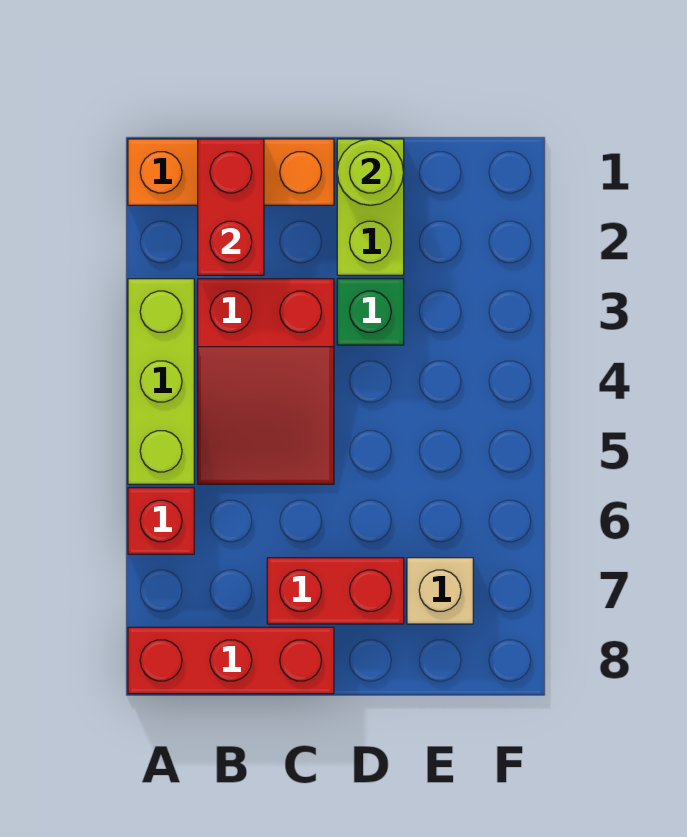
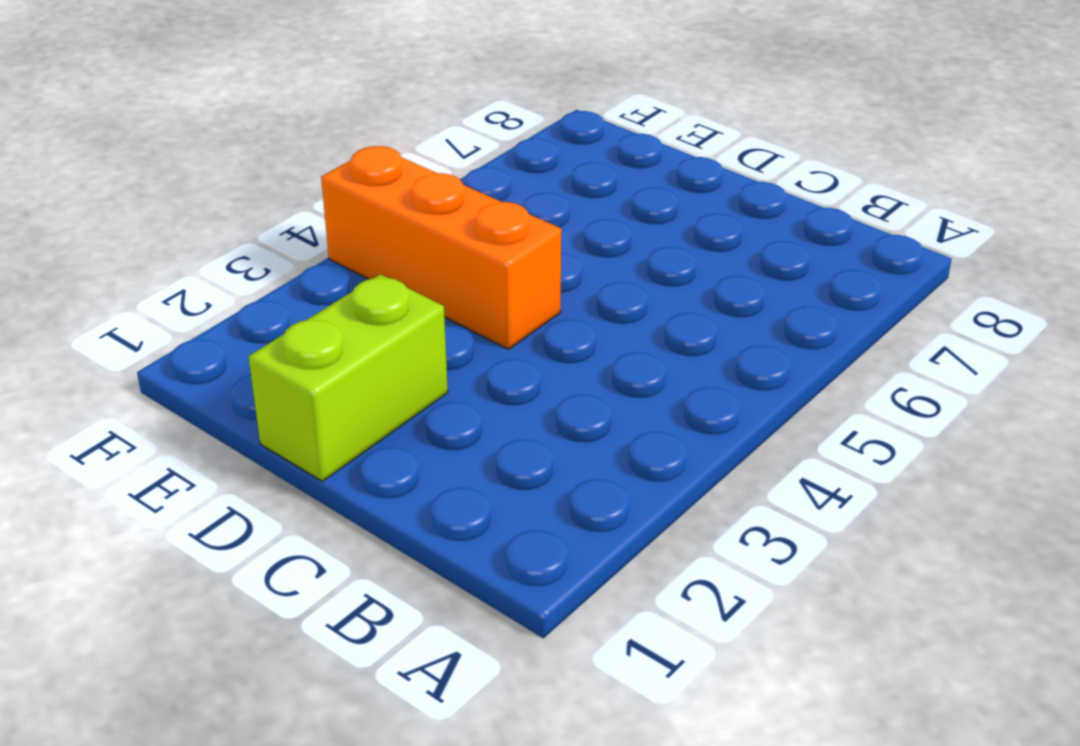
orange 1x3 brick [321,146,561,349] -> orange 1x3 brick moved to [128,139,334,205]
none -> lime 1x3 brick [128,279,194,484]
none -> red 1x1 brick [128,488,194,554]

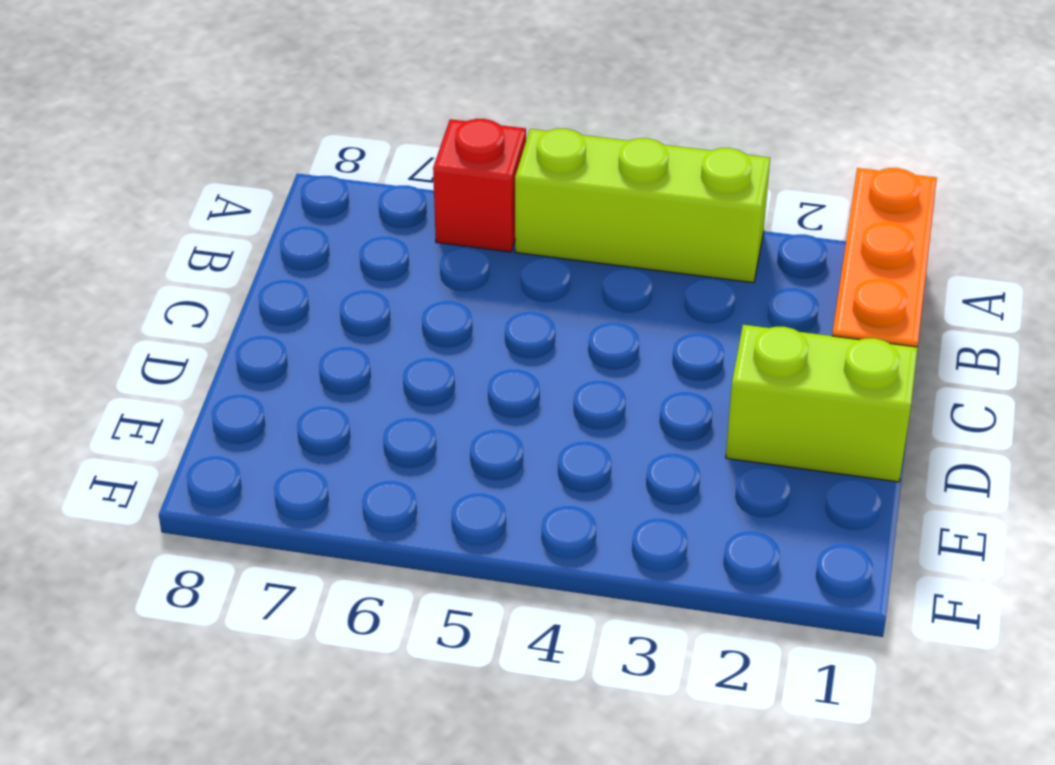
none -> red 1x3 brick [128,627,334,694]
none -> red 2x3 slope [198,279,334,484]

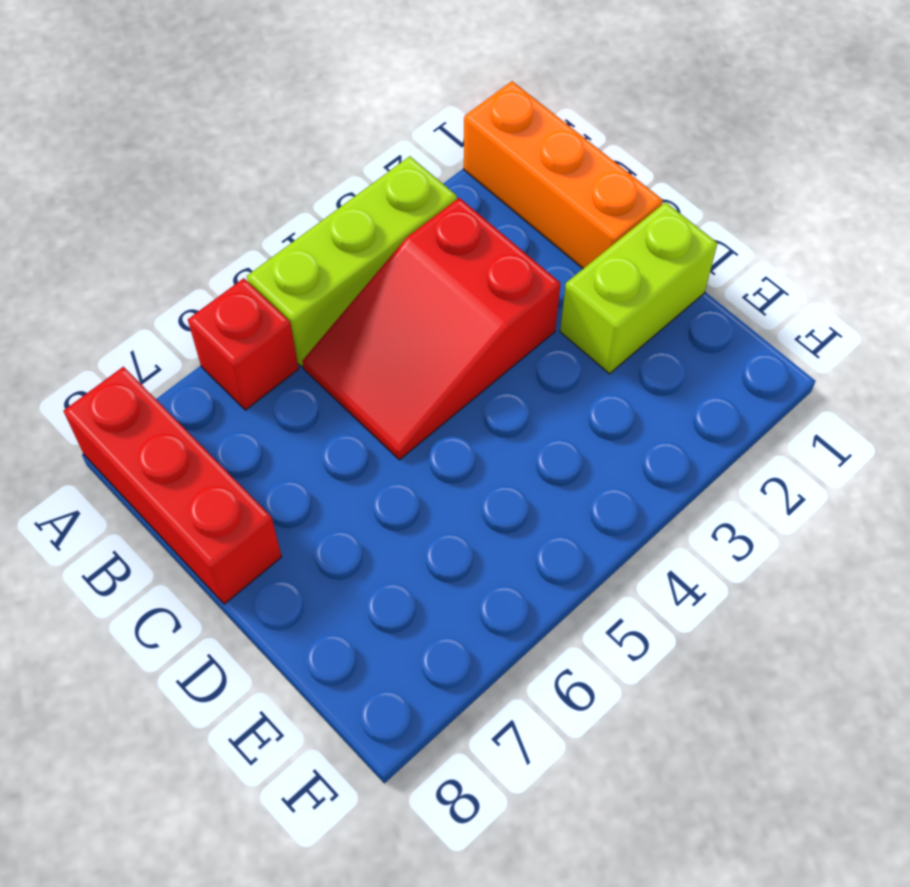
none -> red 1x2 brick [267,558,404,624]
none -> green 1x1 brick [337,279,404,345]

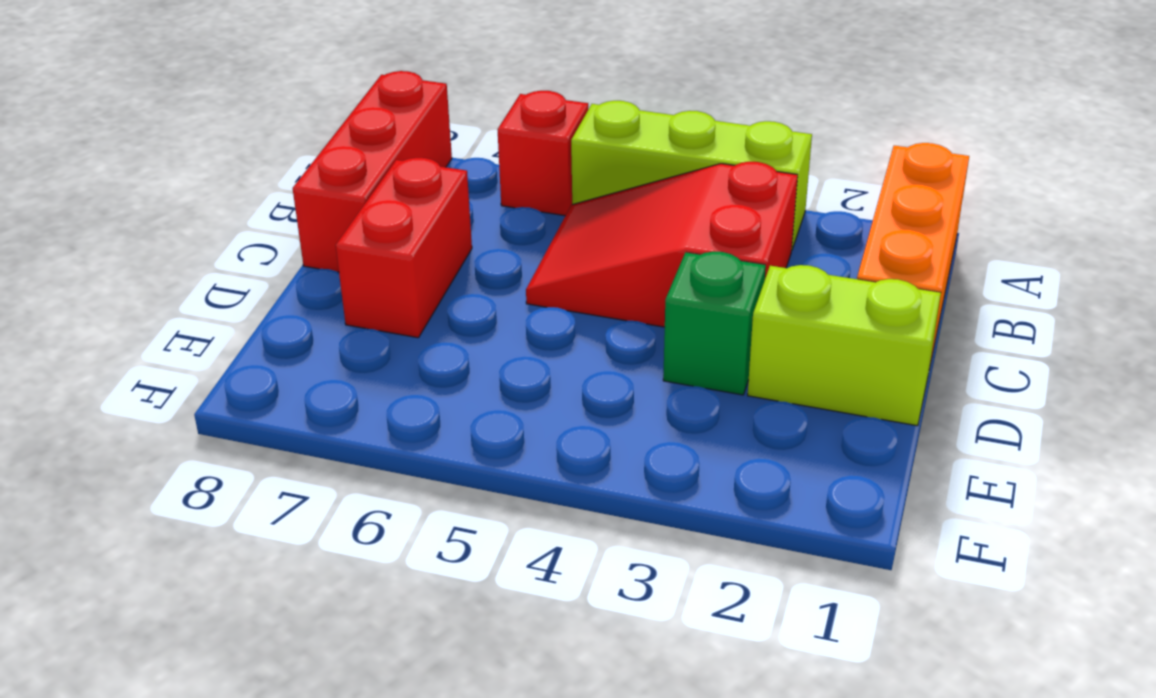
none -> tan 1x1 brick [407,558,473,624]
none -> red 1x2 brick [198,139,264,275]

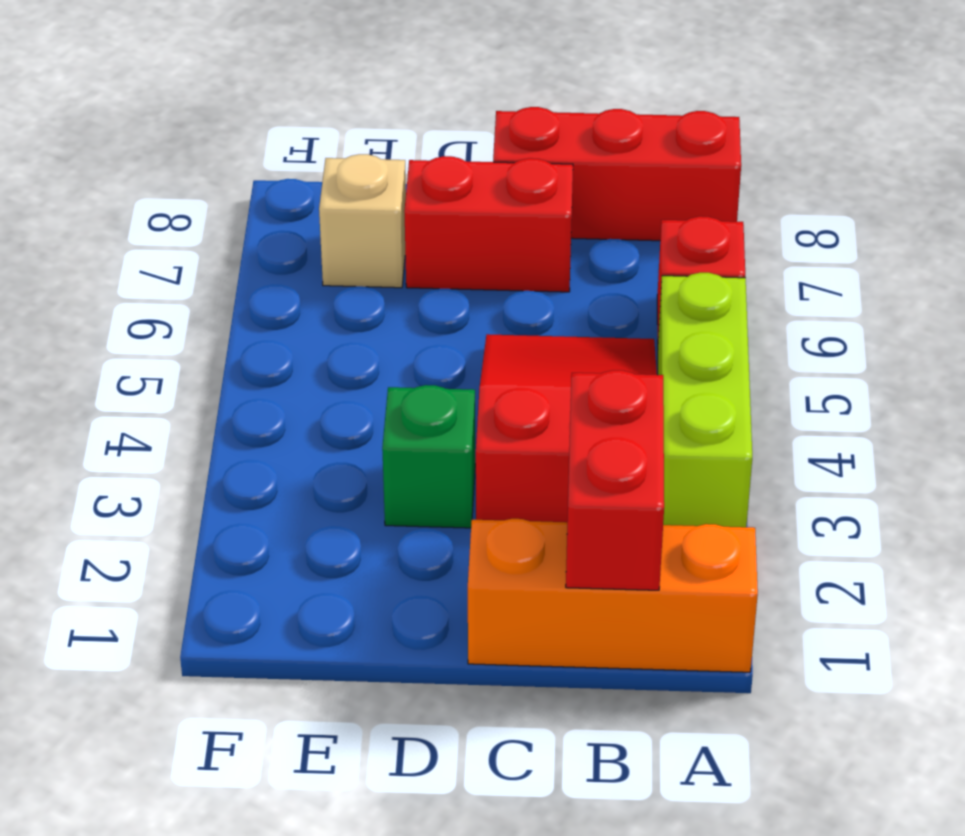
none -> lime 1x2 brick [337,139,404,275]
none -> lime 1x1 round brick [337,139,404,205]

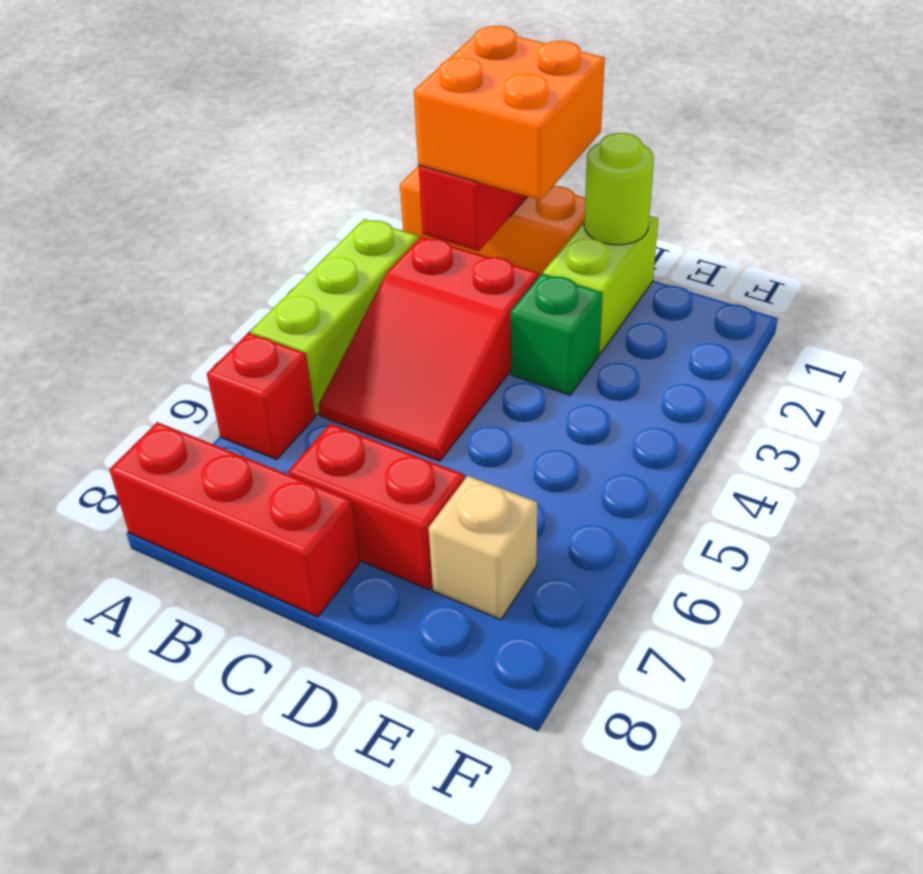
orange 2x2 brick [414,26,605,200] -> none

